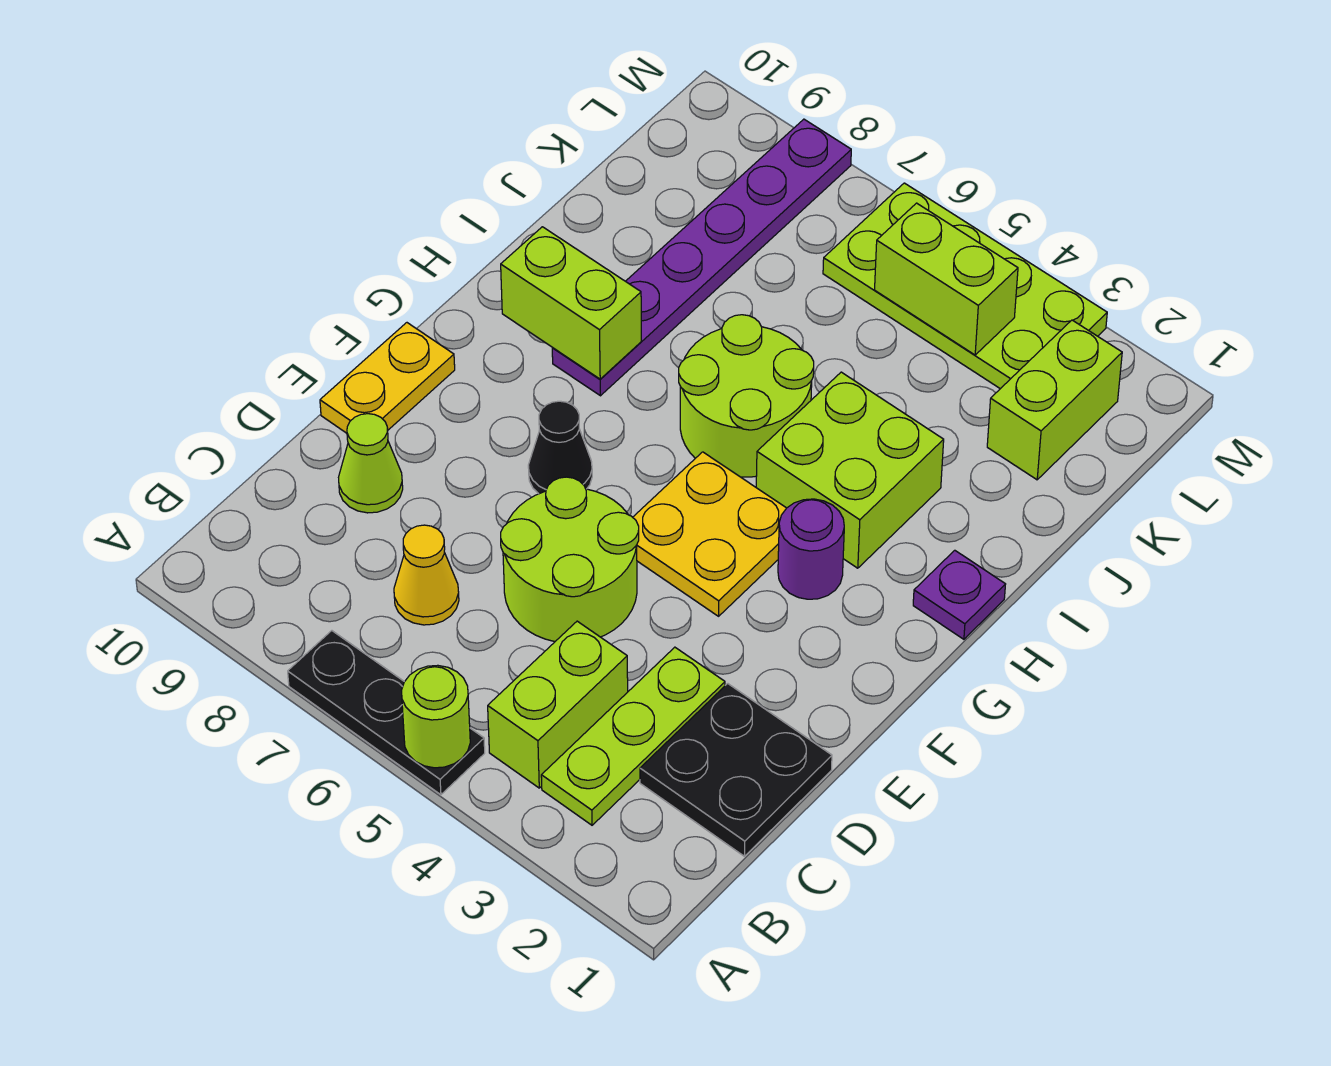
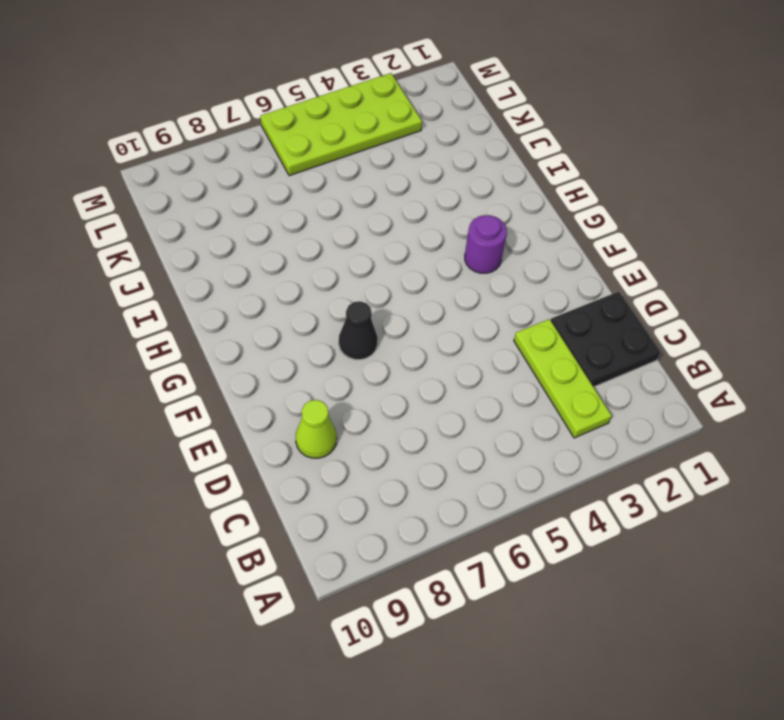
none -> black 1x3 plate [288,631,485,795]
none -> lime 1x2 brick [488,621,628,788]
none -> yellow 1x1 cone [394,525,459,625]

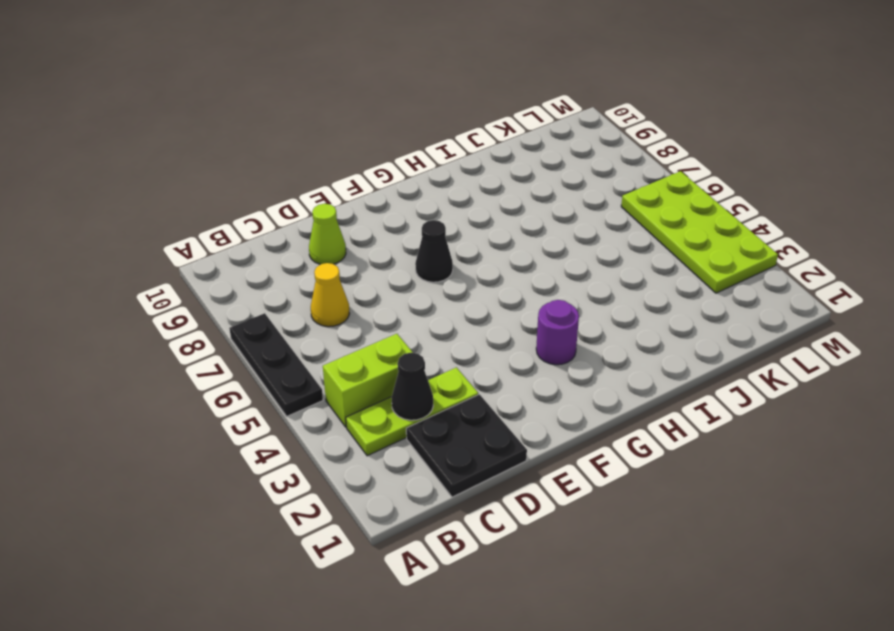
black 1x1 cone [392,353,433,420] -> none
none -> lime 2x2 round brick [501,477,639,642]
none -> yellow 1x2 plate [320,323,455,433]
none -> yellow 2x2 plate [633,452,786,616]

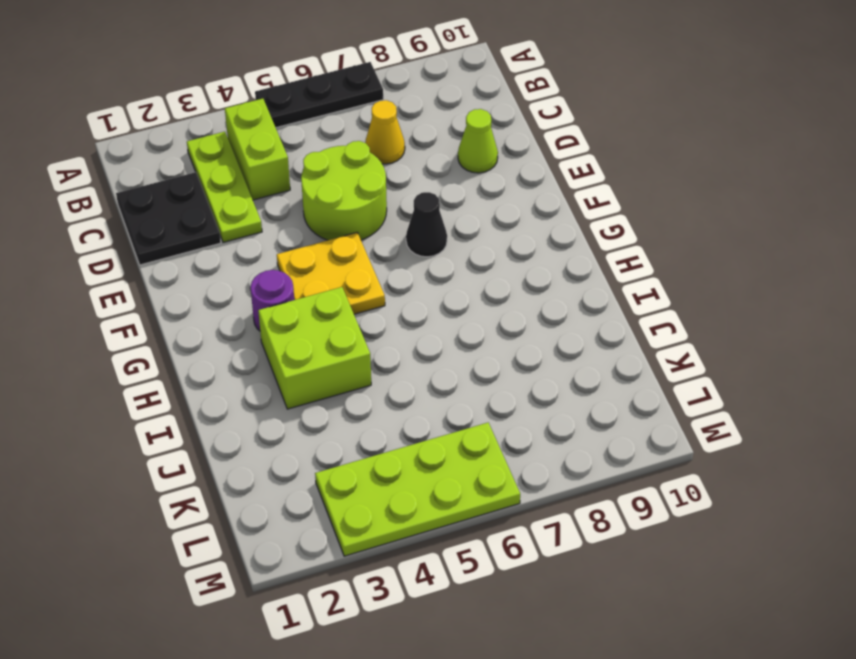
none -> yellow 1x2 plate [320,323,455,433]
none -> purple 1x1 plate [913,550,1006,639]
none -> lime 2x2 round brick [679,315,814,477]

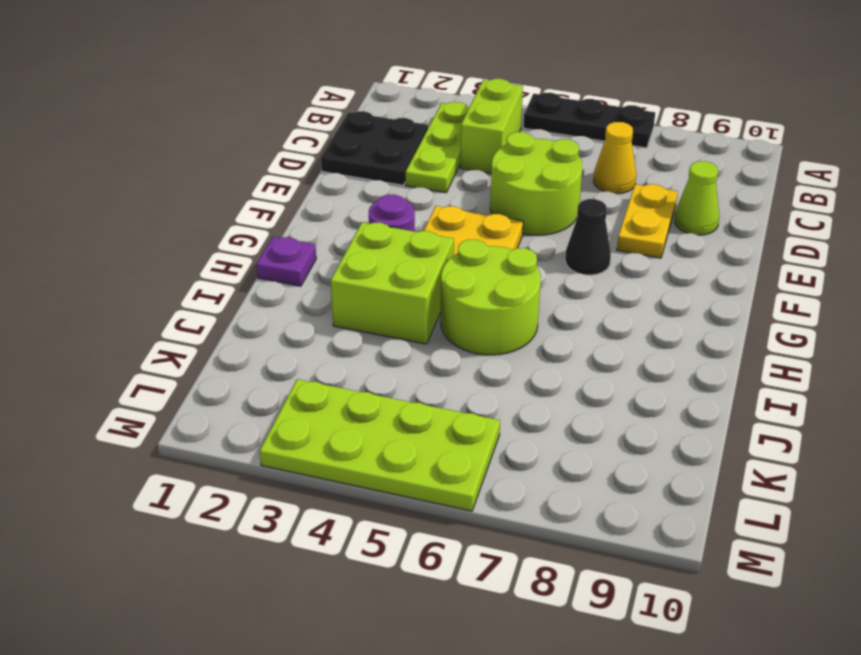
yellow 1x2 plate [617,184,678,258] -> yellow 1x2 plate moved to [320,323,455,433]
none -> purple 1x6 plate [552,119,851,396]
none -> lime 1x2 brick [987,320,1122,480]
none -> lime 1x1 round brick [401,665,470,768]

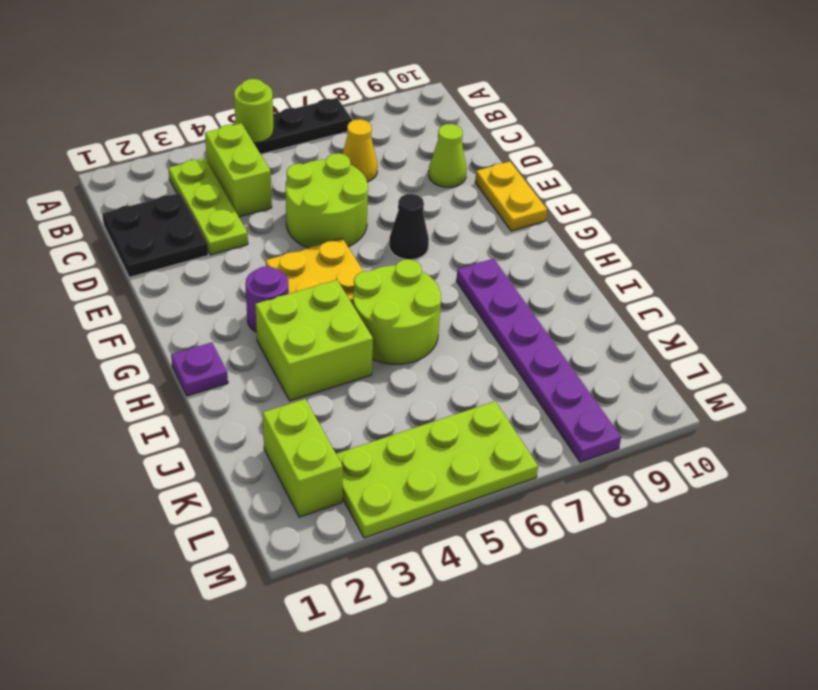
none -> lime 1x2 brick [501,227,641,379]
none -> lime 1x2 brick [875,203,1018,355]

